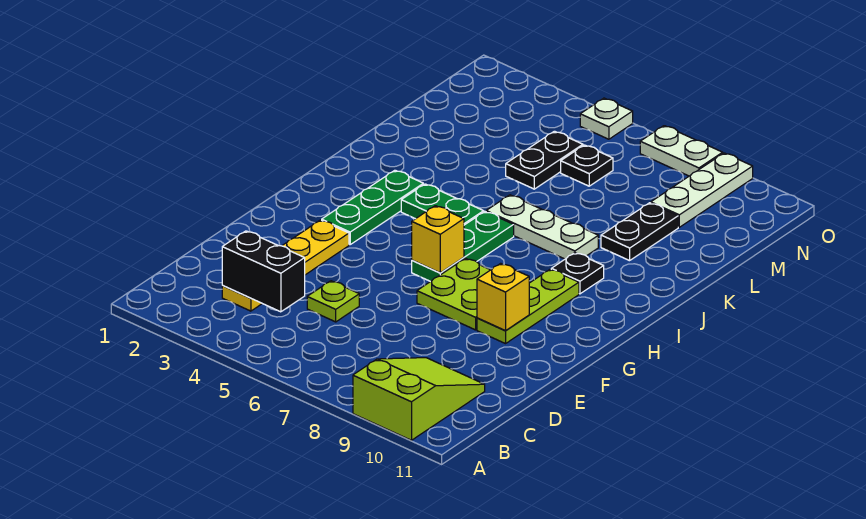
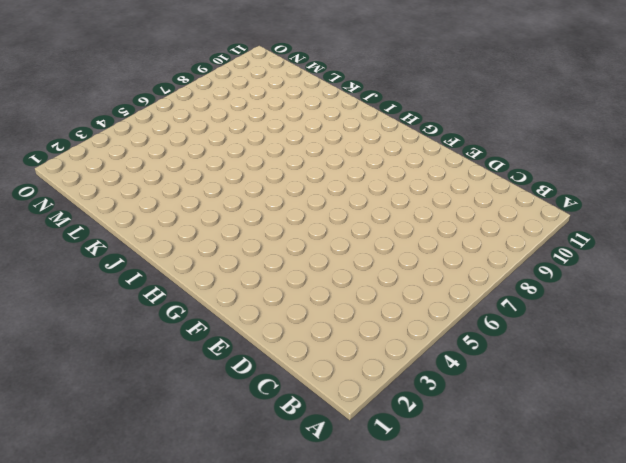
none -> lime 2x3 slope [353,358,485,440]
none -> yellow 1x4 plate [222,220,349,311]
none -> lime 1x1 plate [307,281,359,322]

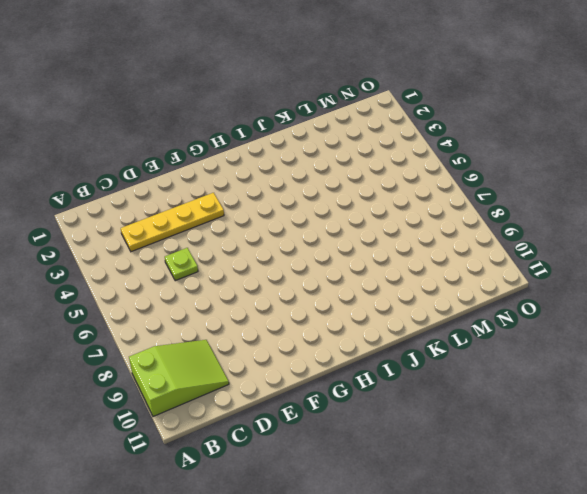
none -> lime 2x2 plate [417,258,490,330]
none -> lime 1x3 plate [477,269,579,344]
none -> green 1x3 plate [322,170,423,245]

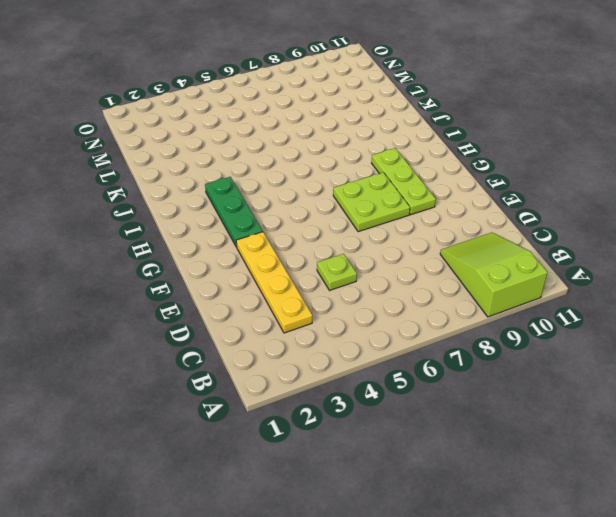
none -> green 1x3 plate [412,212,514,282]
none -> green 1x2 plate [401,184,484,225]
none -> black 1x1 plate [551,253,604,294]

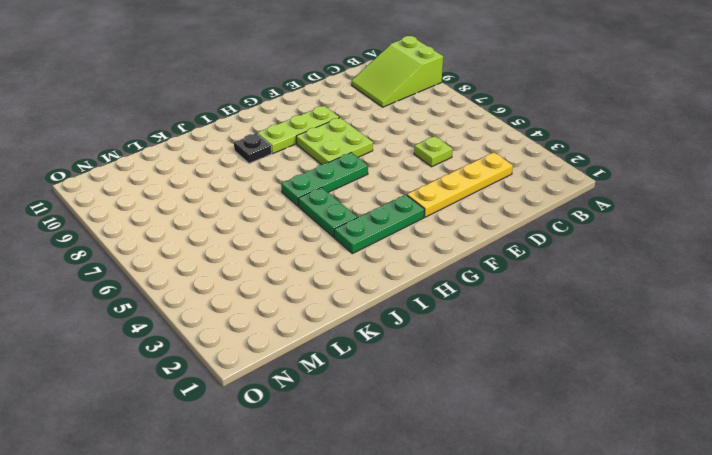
none -> white 1x3 plate [486,195,598,259]
none -> black 1x2 plate [601,203,678,261]
none -> black 1x2 plate [506,131,583,189]

